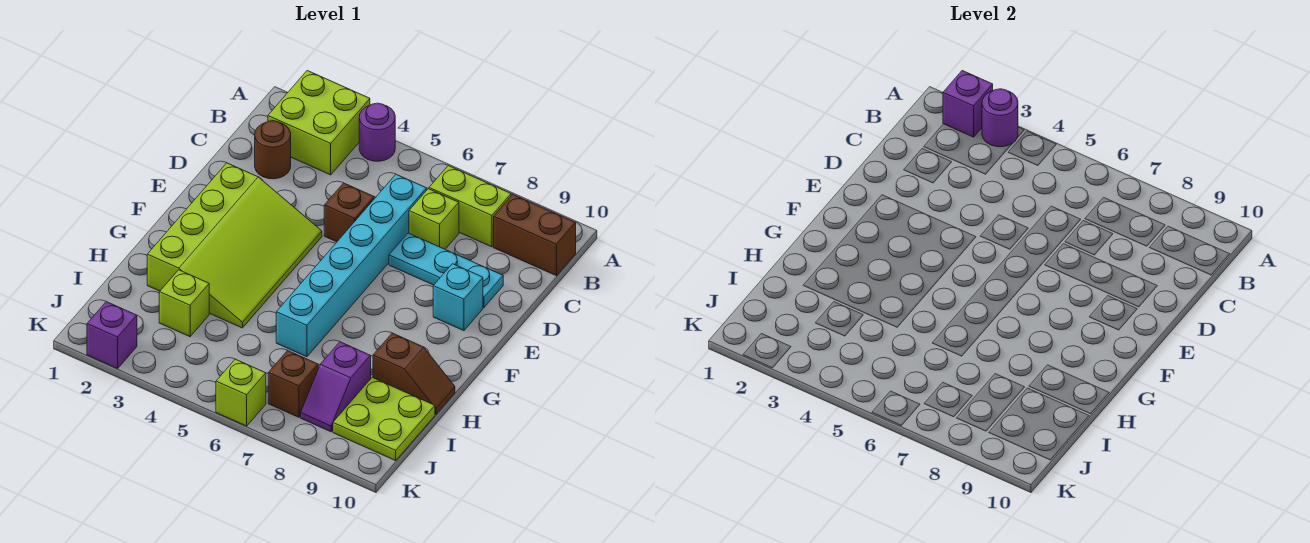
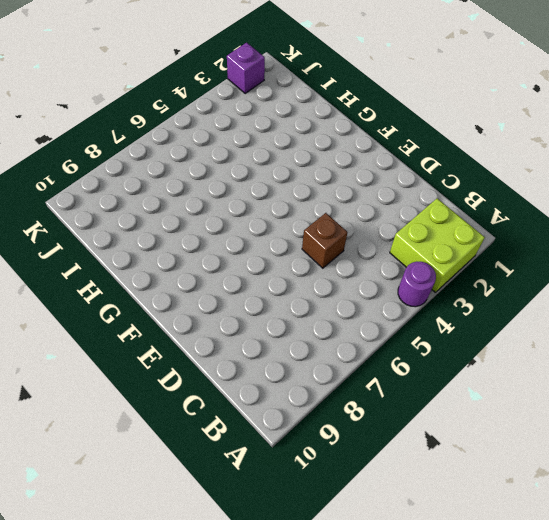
none -> lime 1x2 brick [429,166,511,247]
none -> brown 1x2 brick [494,195,576,276]
none -> brown 1x1 round brick [255,121,291,179]

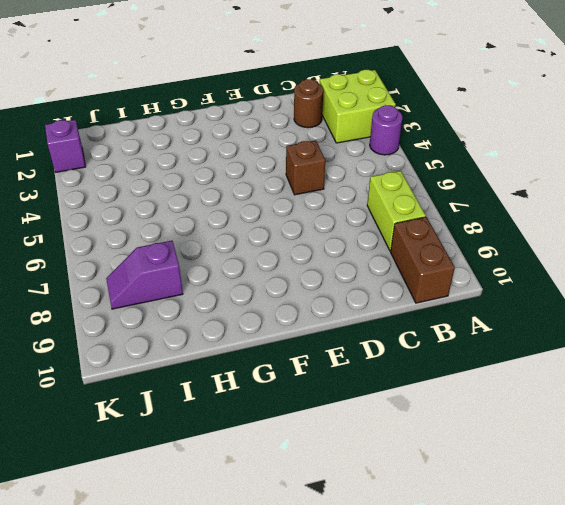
none -> cyan 1x6 brick [276,174,427,357]
none -> lime 1x1 brick [409,189,459,249]
none -> cyan 1x3 plate [389,233,503,307]

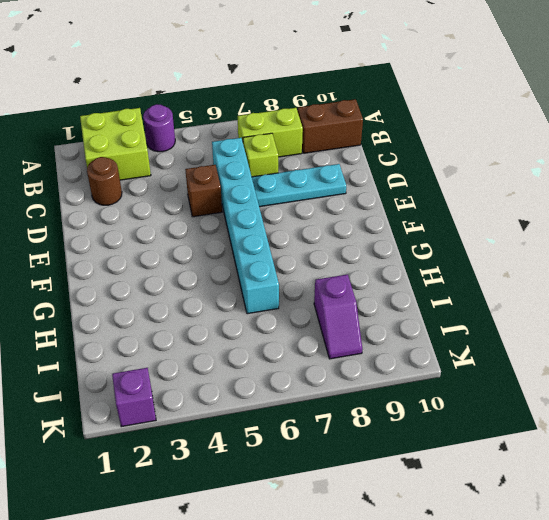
none -> lime 3x4 slope [147,163,322,328]
none -> cyan 1x1 brick [433,264,483,331]
none -> brown 1x2 slope [373,333,455,414]

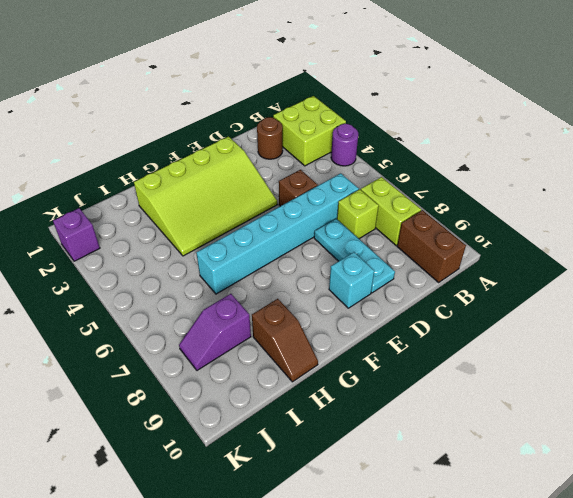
none -> lime 1x1 brick [159,270,209,337]
none -> lime 2x2 plate [333,377,435,461]
none -> brown 1x1 brick [268,350,318,417]

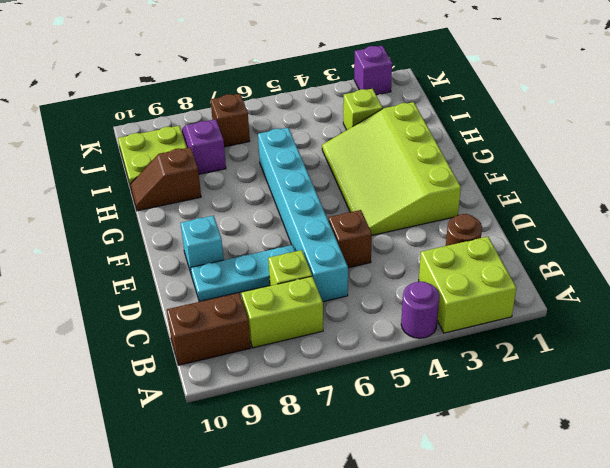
none -> lime 1x1 brick [216,359,266,426]
none -> purple 1x1 brick [943,71,993,137]
none -> purple 1x1 round brick [982,89,1018,147]

